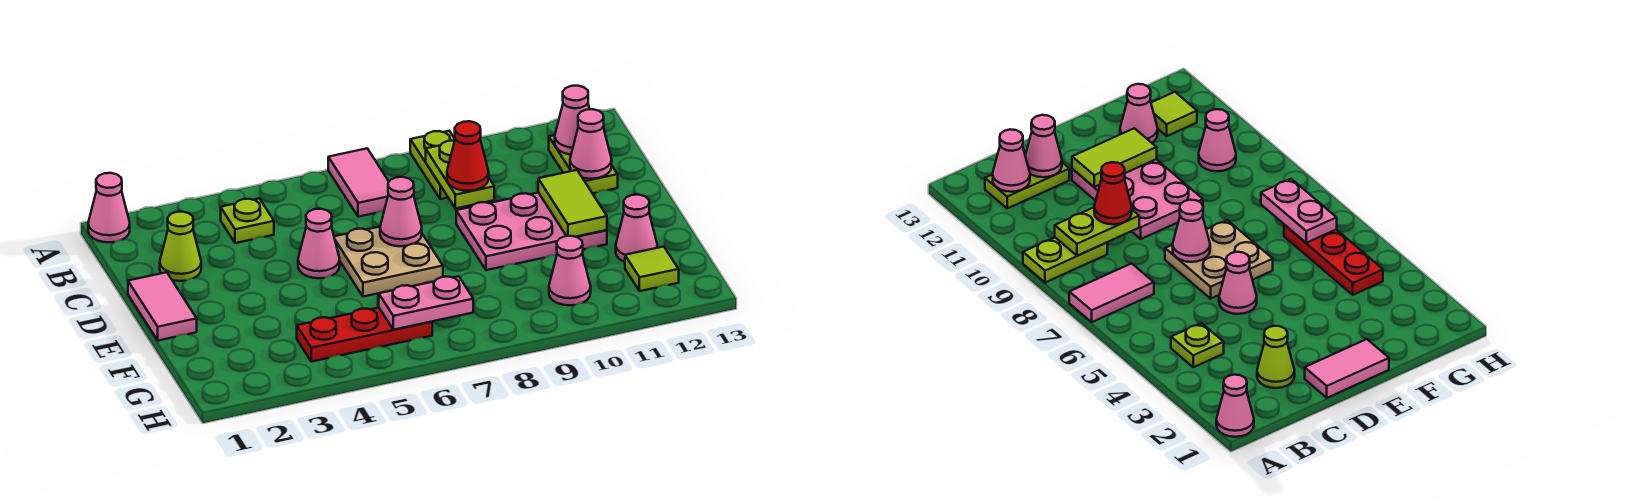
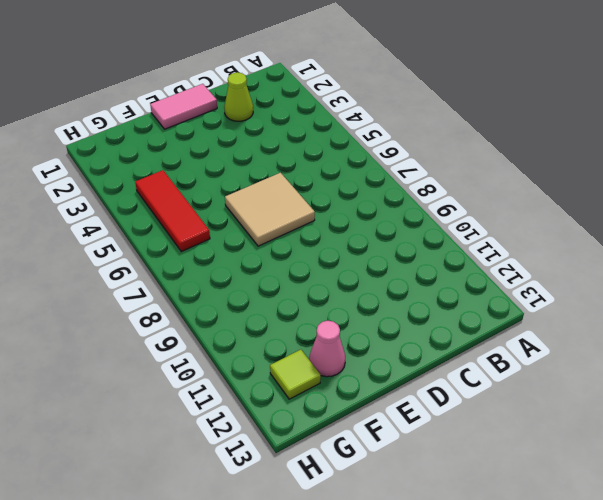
tan 2x2 tile [225,173,315,246] -> tan 2x2 plate [334,227,443,297]
red 1x3 tile [135,170,210,252] -> red 1x3 plate [297,308,432,362]
none -> pink 1x1 cone [88,173,130,242]
none -> pink 1x2 tile [328,149,389,217]
none -> lime 1x2 plate [410,131,455,199]

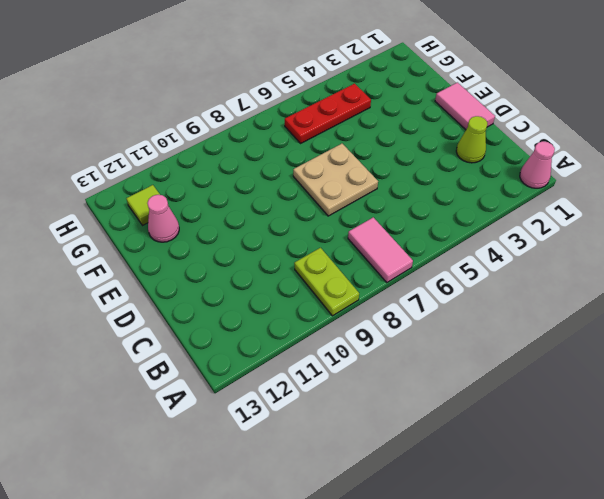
none -> lime 1x1 plate [221,199,274,243]
none -> lime 1x2 plate [549,135,618,193]
none -> pink 1x1 cone [298,209,340,278]

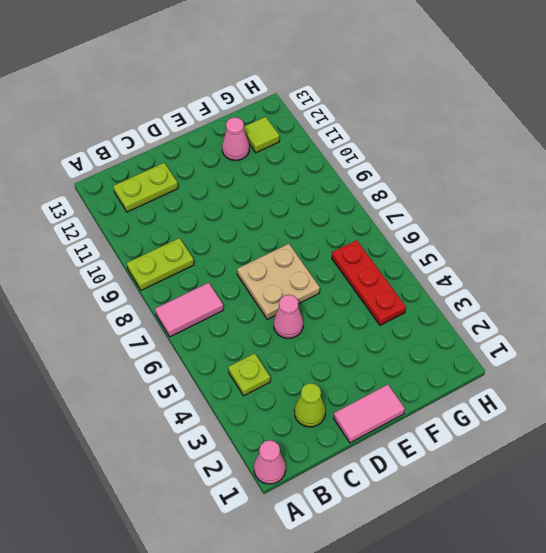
none -> pink 2x3 plate [456,193,607,270]
none -> pink 1x1 cone [549,236,591,305]
none -> lime 1x2 plate [426,141,494,209]

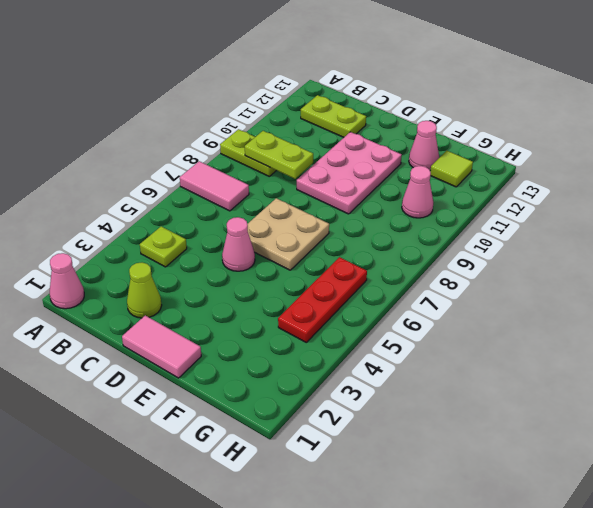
none -> pink 1x1 cone [555,86,589,155]
none -> pink 1x1 cone [570,109,612,179]
none -> pink 1x1 cone [380,177,422,246]

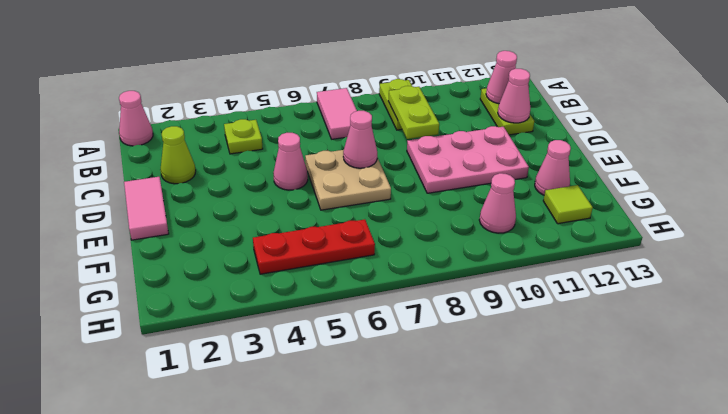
none -> lime 1x2 tile [538,170,607,237]
none -> pink 1x2 plate [379,276,473,330]
none -> red 1x1 cone [447,121,489,191]

